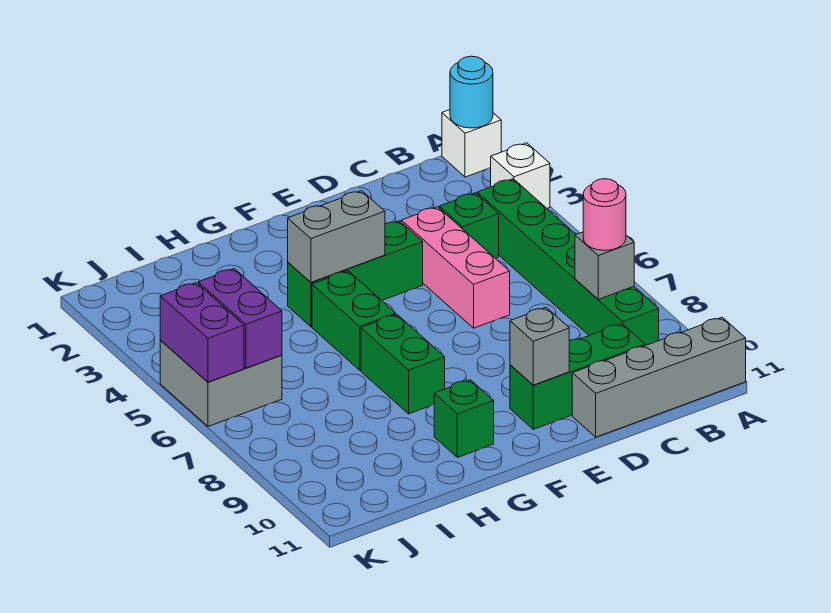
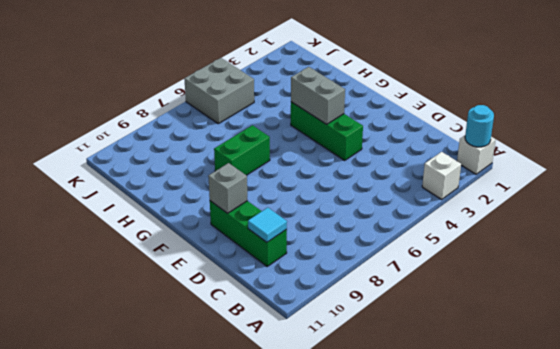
cyan 1x1 tile [248,208,287,242] -> none
none -> grey 1x4 brick [572,317,746,437]
none -> green 1x6 brick [477,179,659,346]
none -> green 1x1 brick [439,193,499,258]

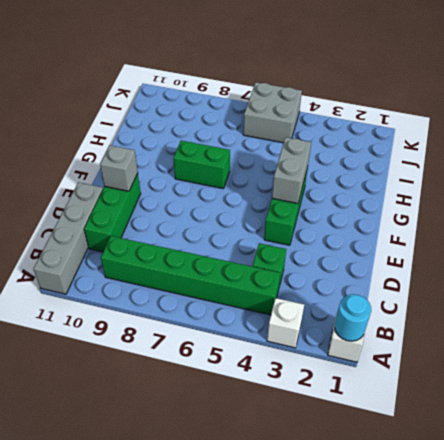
none -> pink 1x3 brick [401,207,510,328]
none -> green 1x2 brick [312,271,396,370]
none -> green 1x1 brick [434,380,494,458]

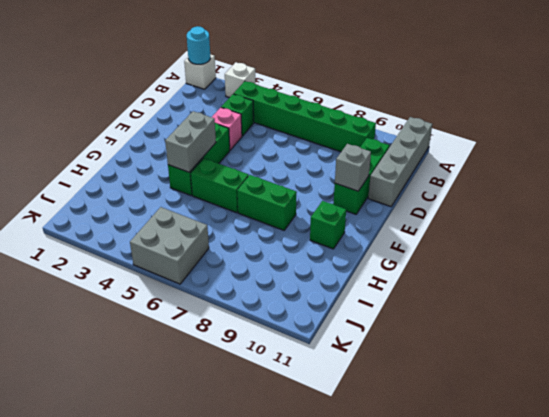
pink 1x1 brick [212,108,242,150] -> pink 1x3 brick [401,207,510,328]
none -> grey 1x1 brick [575,232,634,299]
none -> purple 1x2 brick [198,269,282,368]
none -> purple 1x2 brick [160,283,244,382]

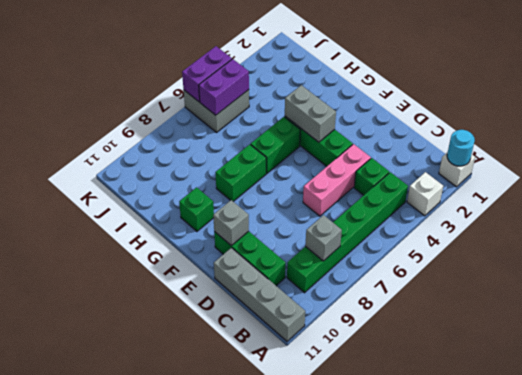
none -> pink 1x1 round brick [583,179,626,250]

